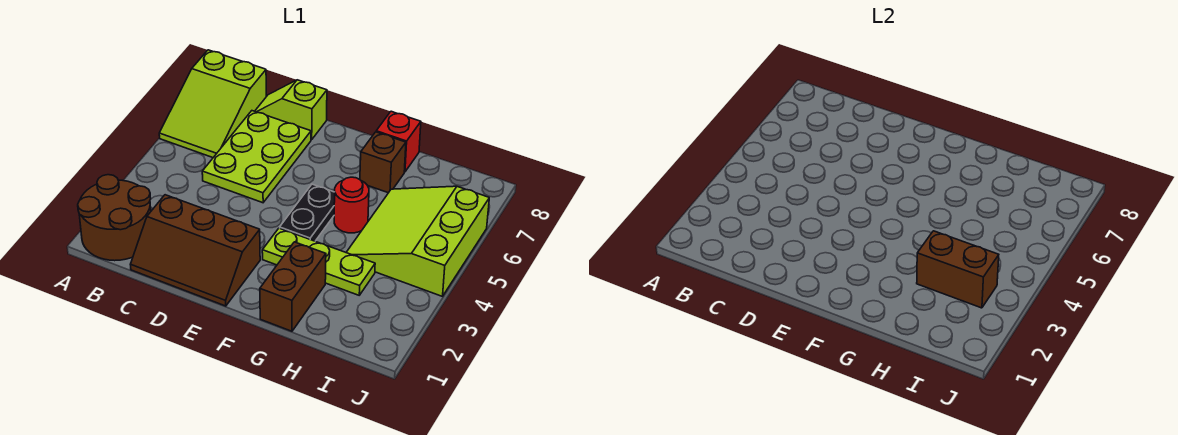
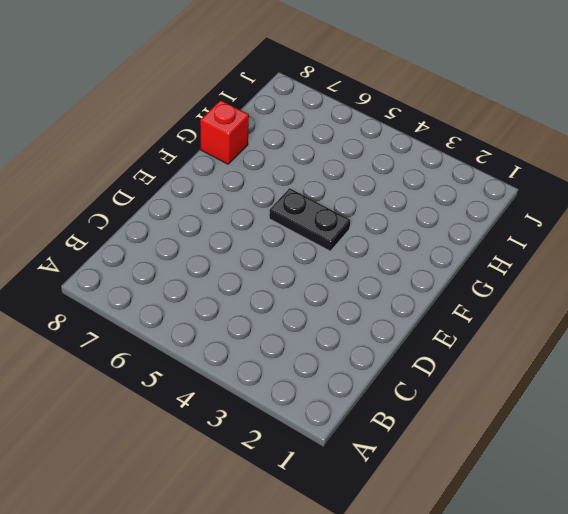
none -> brown 2x2 round brick [78,175,151,261]
none -> lime 2x3 slope [159,50,266,158]
none -> brown 2x3 slope [130,195,260,306]

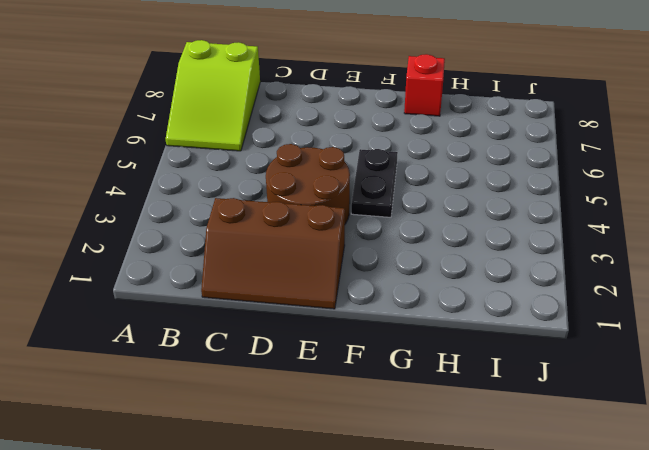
brown 2x2 round brick [266,144,350,224] -> brown 2x2 round brick moved to [78,175,151,261]
none -> lime 2x3 plate [202,111,311,203]
none -> lime 1x2 slope [255,80,327,140]
none -> lime 1x3 plate [262,228,375,295]

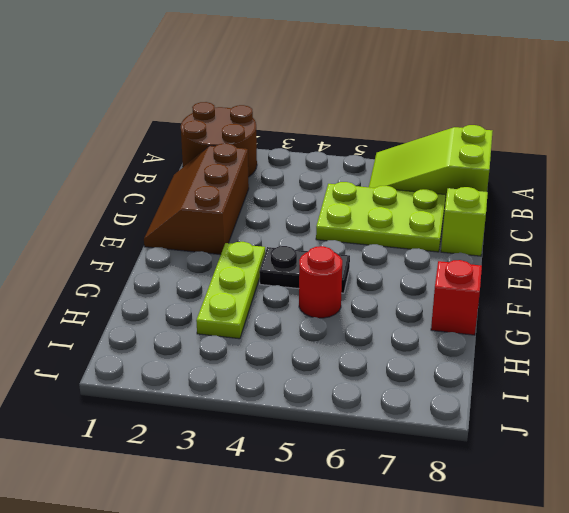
none -> brown 1x2 brick [260,242,326,331]
none -> brown 1x1 brick [360,132,406,193]
none -> lime 3x3 slope [346,186,489,296]

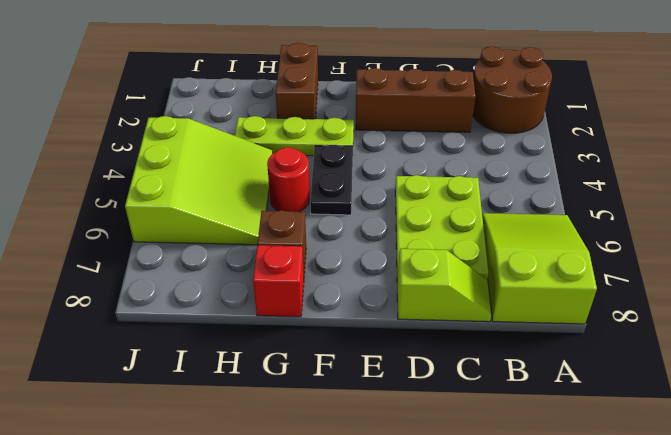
none -> brown 1x2 brick [917,231,999,308]

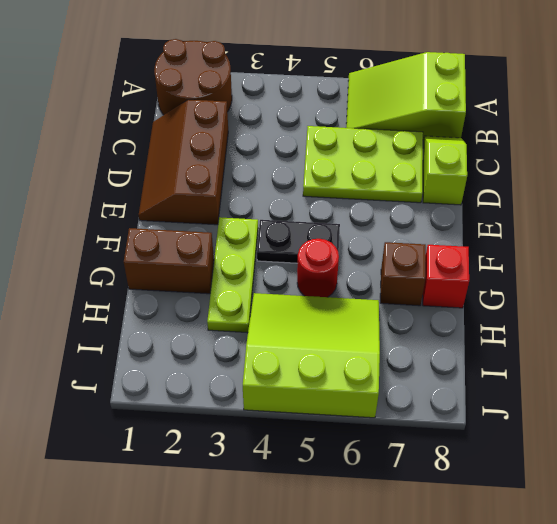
none -> brown 1x2 brick [917,231,999,308]

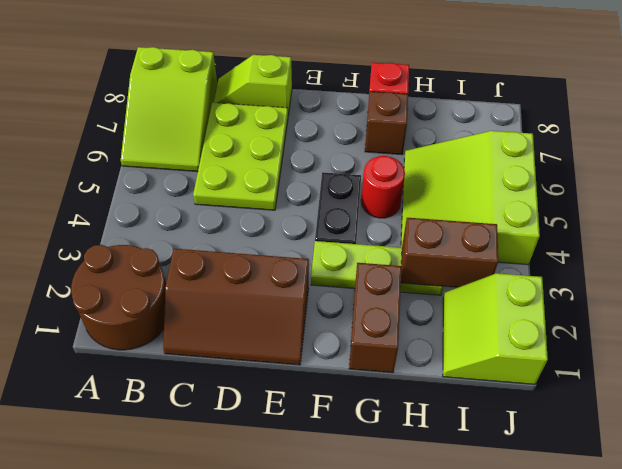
lime 2x2 slope [443,273,548,384] -> none

